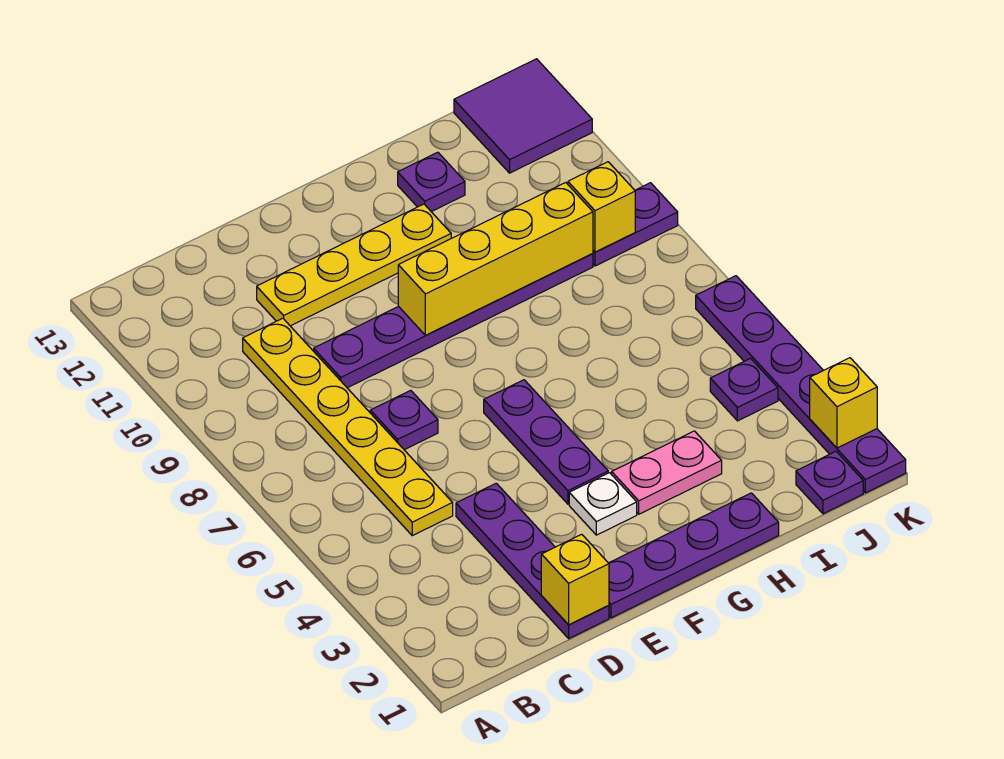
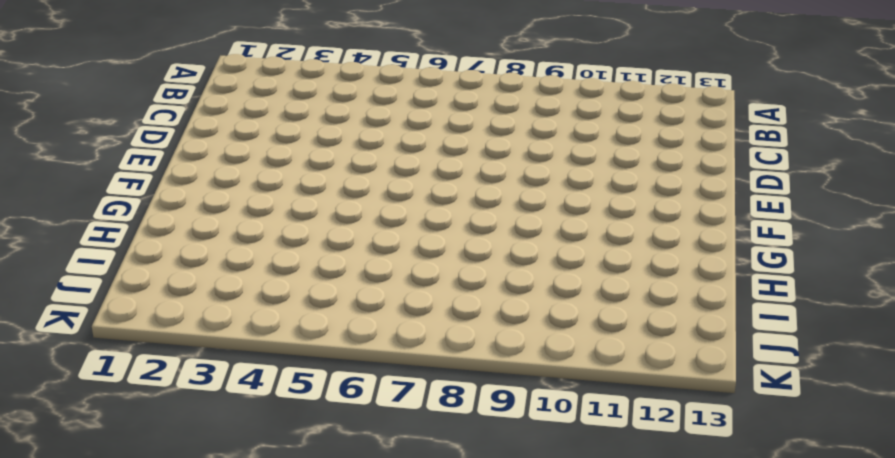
none -> yellow 1x6 plate [243,318,453,536]
none -> purple 1x4 plate [456,483,609,638]
none -> purple 1x1 plate [370,390,438,450]

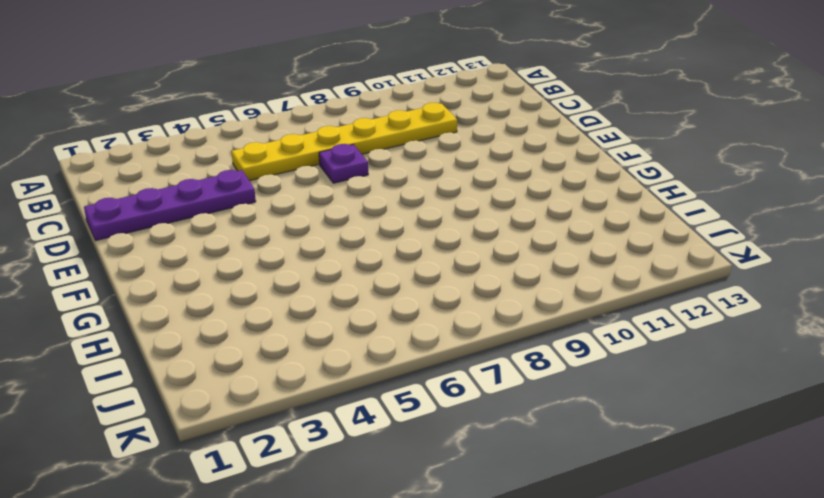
none -> purple 1x6 plate [314,254,593,388]
none -> yellow 1x4 plate [257,204,451,326]
none -> purple 1x4 plate [609,493,779,618]

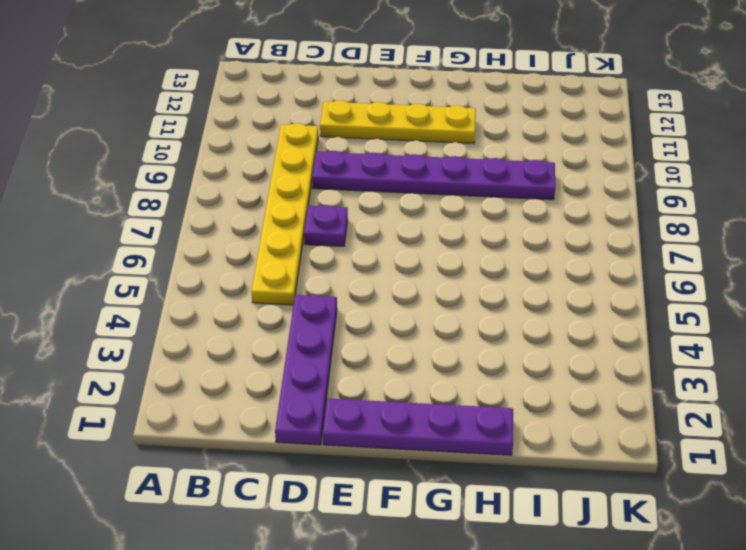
none -> white 1x1 plate [569,473,637,535]
none -> purple 1x3 plate [484,380,608,504]
none -> pink 1x2 plate [612,431,722,514]

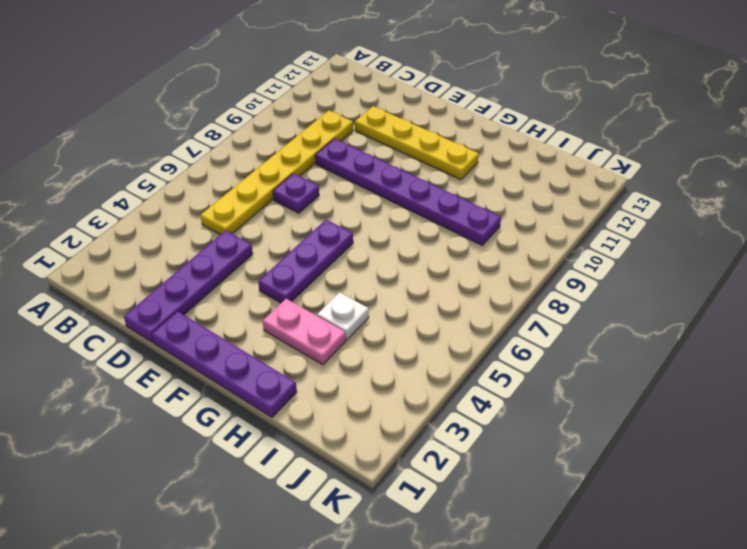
white 1x1 plate [317,292,369,340] -> white 1x1 plate moved to [569,473,637,535]
none -> purple 1x1 plate [398,152,465,212]
none -> purple 1x1 plate [796,451,863,514]
none -> purple 1x1 plate [710,358,778,421]

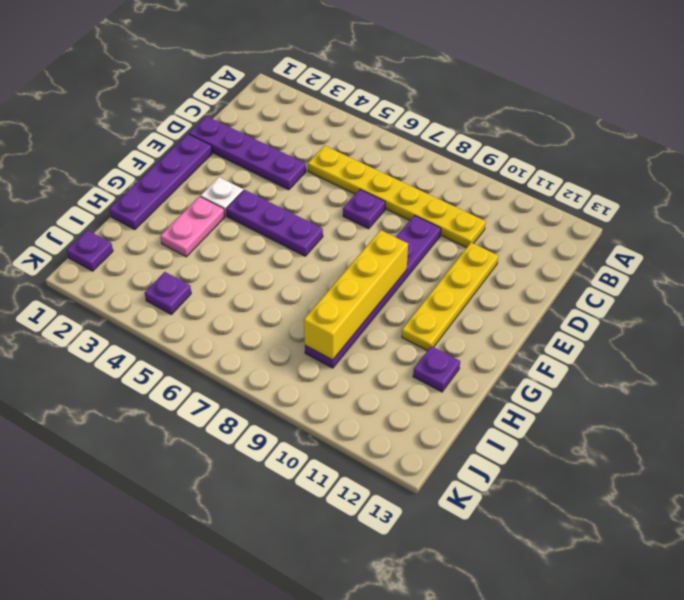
none -> purple 1x2 plate [593,183,678,266]
none -> purple 2x2 tile [454,59,592,173]
none -> purple 1x6 plate [696,276,906,493]

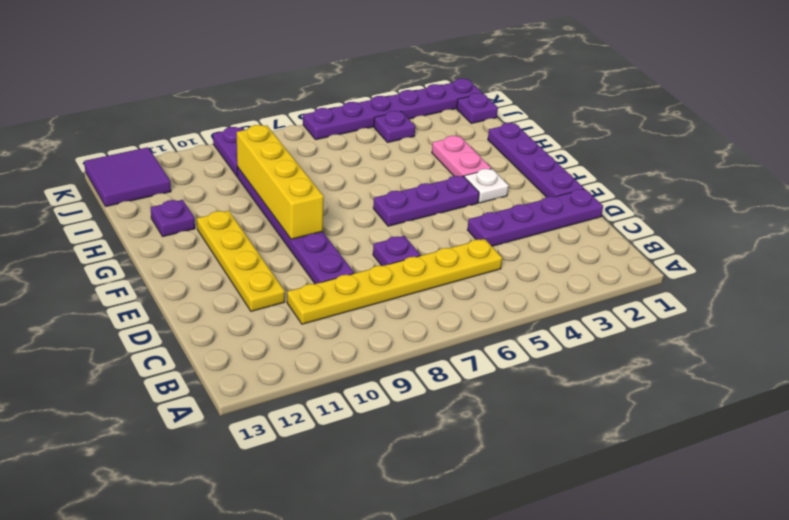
none -> yellow 1x1 brick [541,534,609,625]
none -> yellow 1x1 brick [568,162,635,252]
none -> yellow 1x1 brick [810,358,877,448]

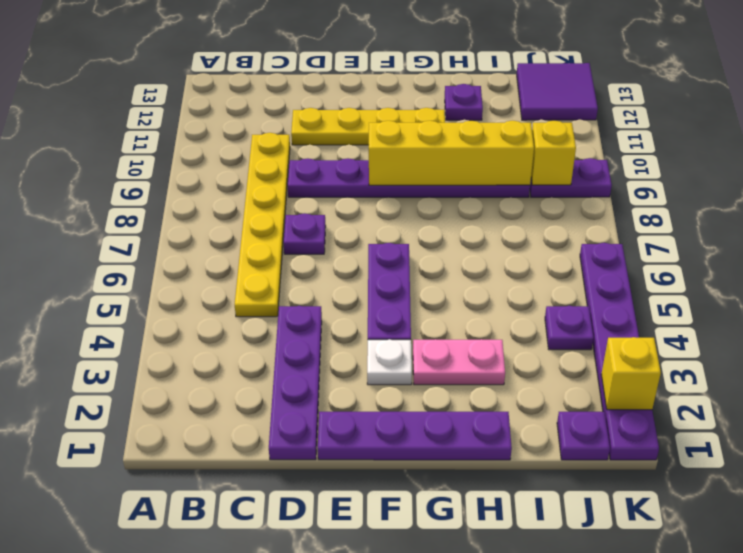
none -> yellow 1x1 brick [541,534,609,625]

